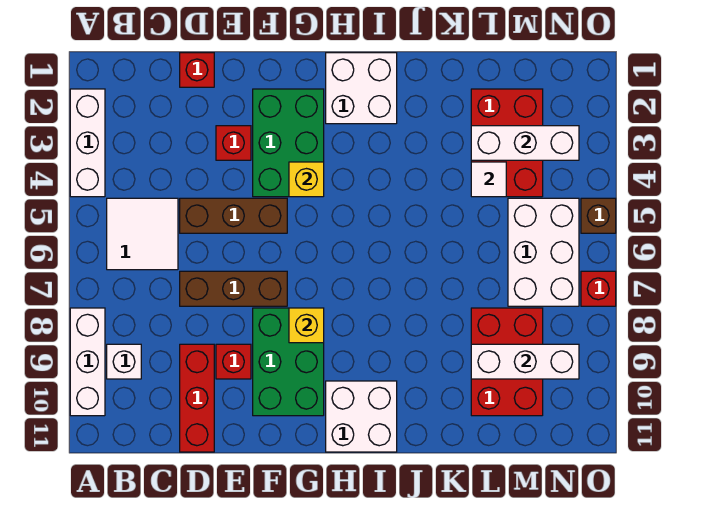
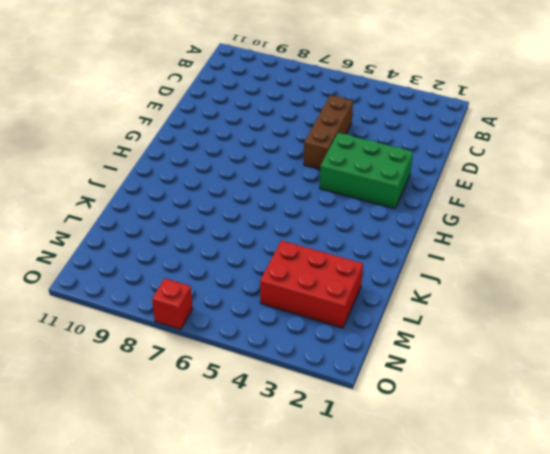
none -> white 1x3 brick [70,89,105,197]
none -> white 1x3 brick [70,308,105,416]
none -> white 2x2 tile [107,198,178,270]

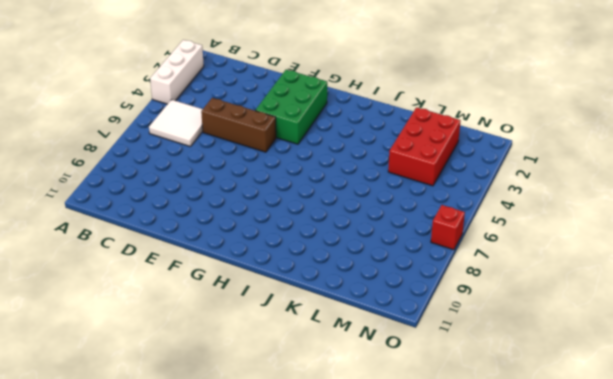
none -> white 1x3 brick [70,308,105,416]
none -> white 1x1 brick [107,344,141,379]
none -> red 1x1 brick [180,53,214,87]

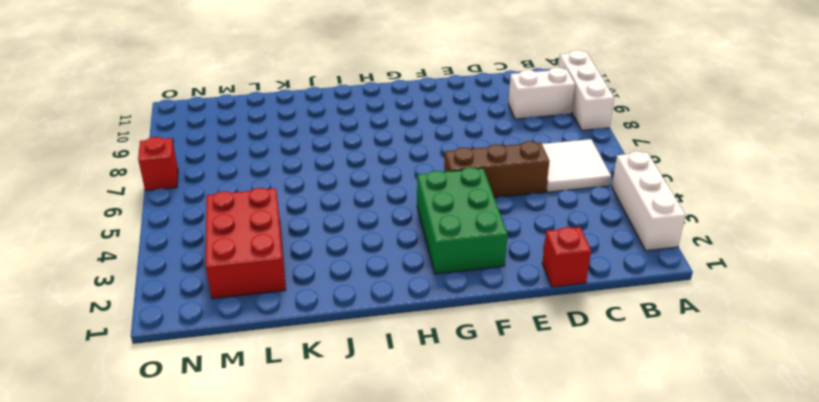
white 1x2 brick [508,67,575,119] -> white 1x1 brick [107,344,141,379]
none -> brown 1x3 brick [180,271,287,306]
none -> red 1x3 brick [180,344,214,452]
none -> red 1x1 brick [216,126,251,160]

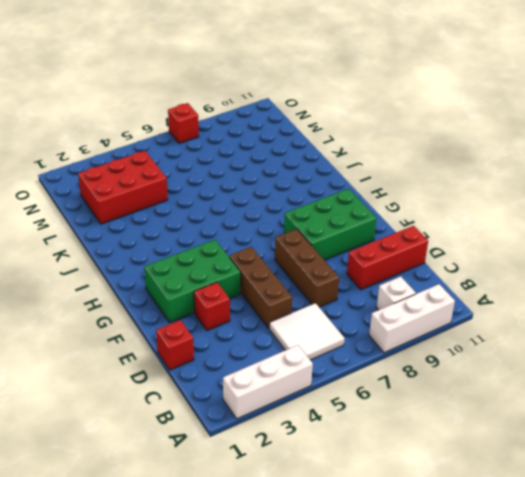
none -> red 1x1 brick [216,344,251,379]
none -> white 2x2 brick [326,53,397,124]
none -> white 2x2 brick [326,381,397,452]

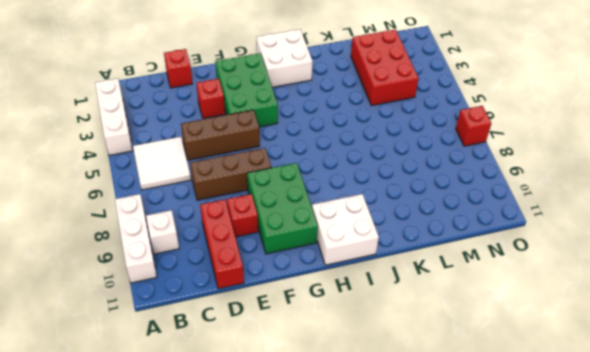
none -> red 2x3 brick [471,308,543,416]
none -> white 2x3 brick [508,198,579,306]
none -> brown 1x1 brick [581,198,616,233]

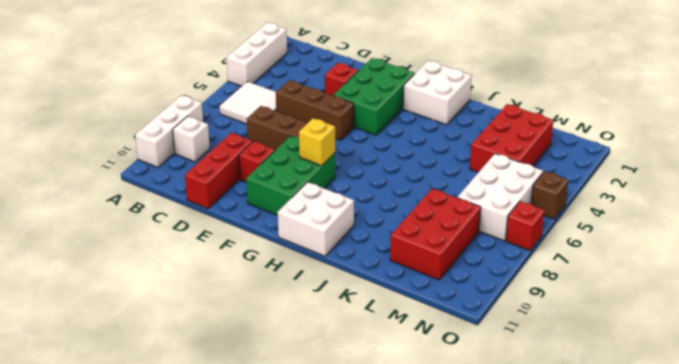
none -> red 1x1 brick [180,53,214,87]
none -> yellow 1x1 brick [289,162,324,197]
none -> white 1x3 brick [471,126,579,160]

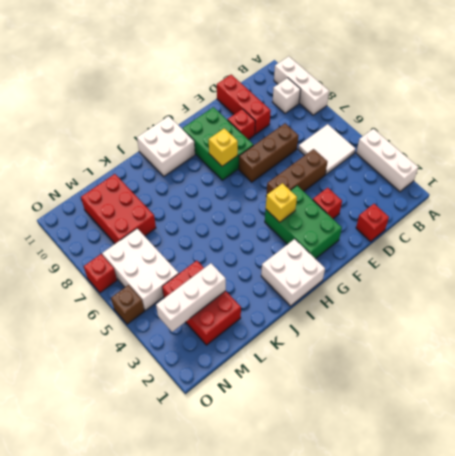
none -> white 1x1 tile [471,162,506,197]
none -> white 1x3 brick [471,344,579,379]

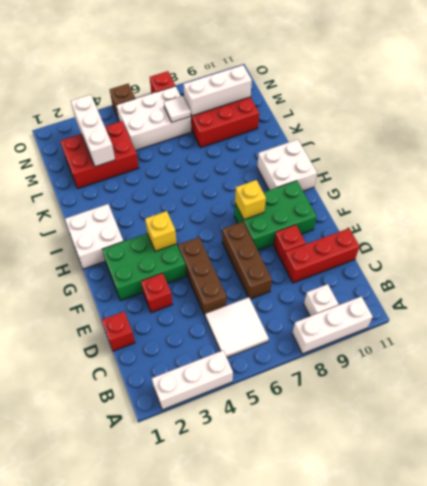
white 1x1 tile [164,96,191,123] -> white 1x1 tile moved to [471,162,506,197]
white 1x3 brick [183,65,252,116] -> white 1x3 brick turned to [471,344,579,379]

